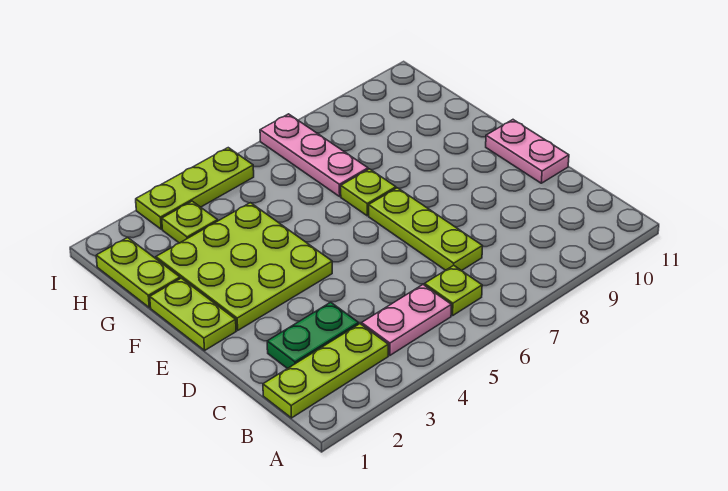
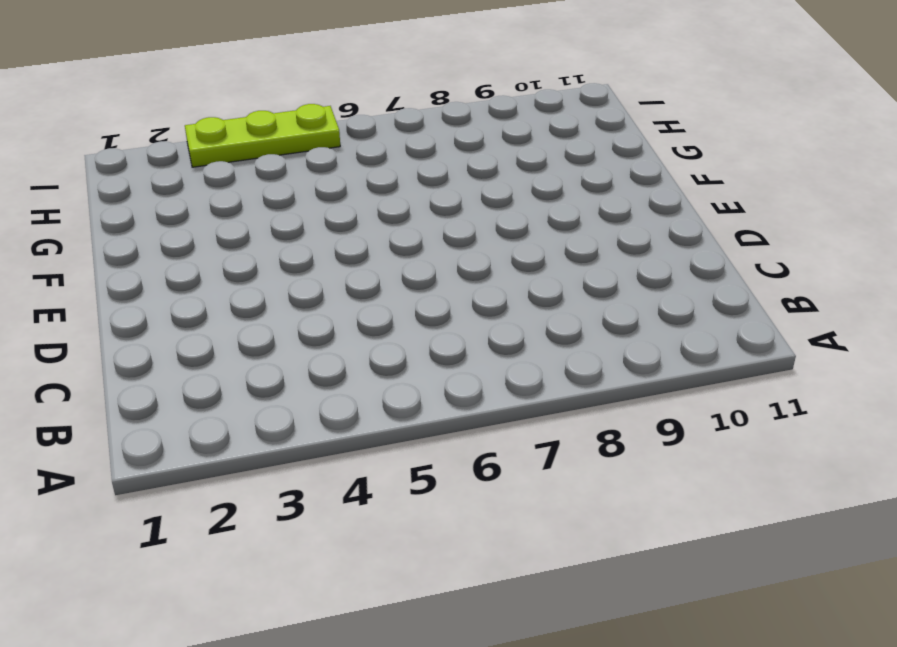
none -> lime 1x3 plate [263,324,388,418]
none -> pink 1x2 plate [362,285,451,356]
none -> lime 1x1 plate [424,265,482,316]

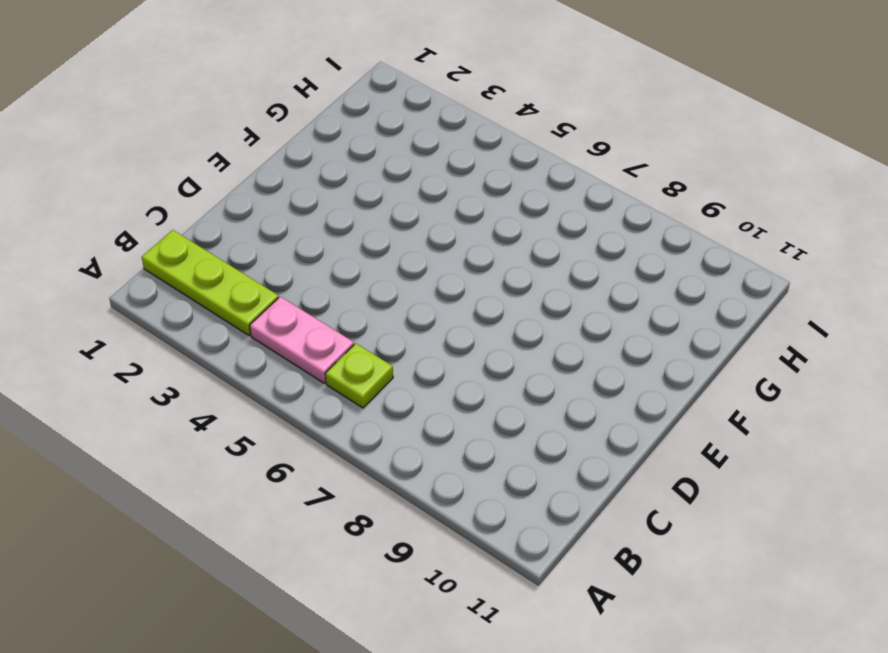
none -> green 1x2 plate [267,302,359,369]
none -> lime 1x3 plate [369,188,482,271]
none -> pink 1x2 plate [486,120,569,183]

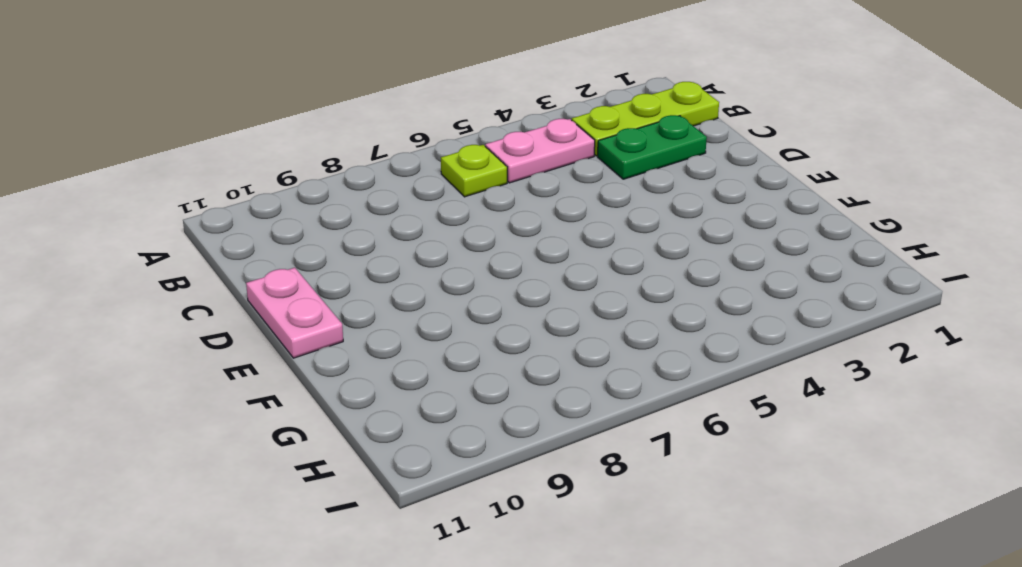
none -> lime 1x3 plate [369,188,482,271]
none -> lime 1x2 plate [150,278,236,350]
none -> lime 3x3 plate [156,203,332,330]

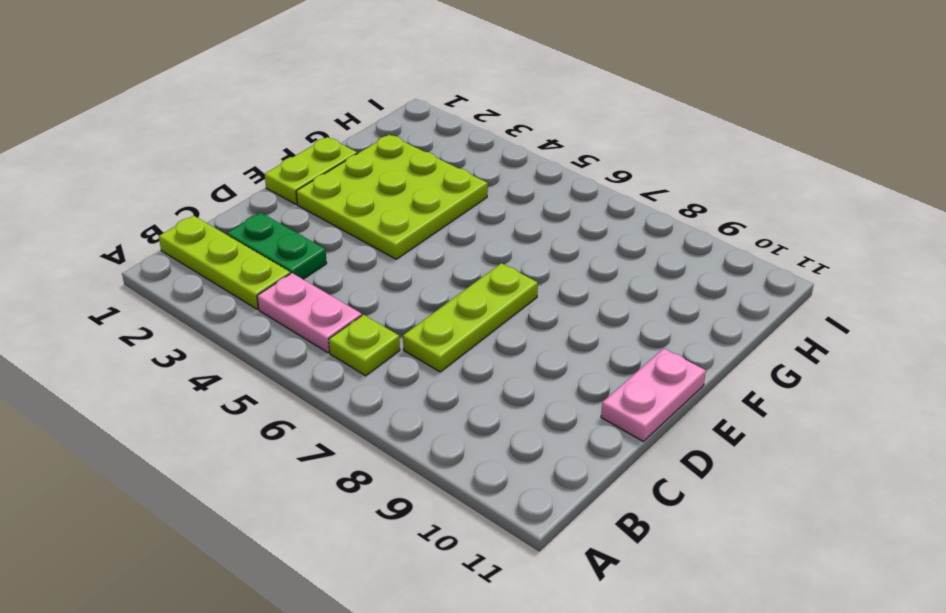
none -> lime 1x1 plate [341,169,396,216]
none -> lime 1x2 plate [96,237,180,308]
none -> pink 1x3 plate [260,114,368,196]

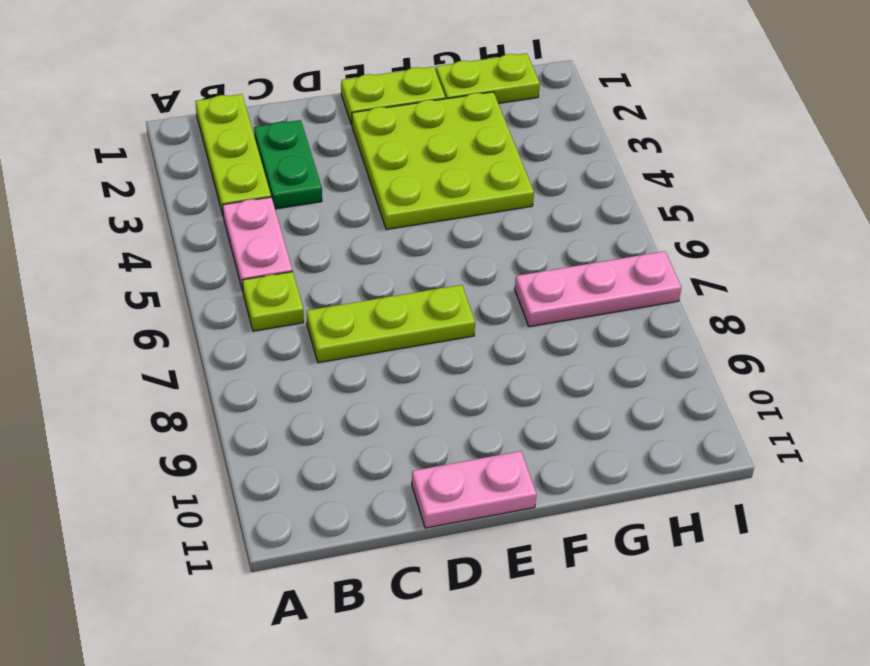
none -> lime 1x1 plate [341,169,396,216]
none -> lime 1x1 plate [162,201,218,243]
none -> lime 1x3 plate [136,148,254,229]

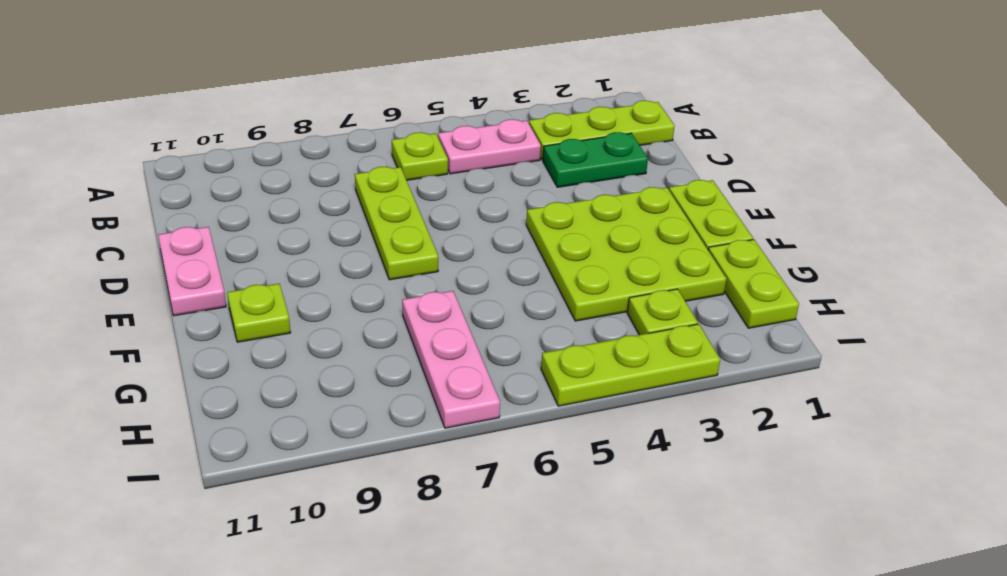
lime 1x1 plate [227,284,291,342] -> lime 1x1 plate moved to [341,169,396,216]

